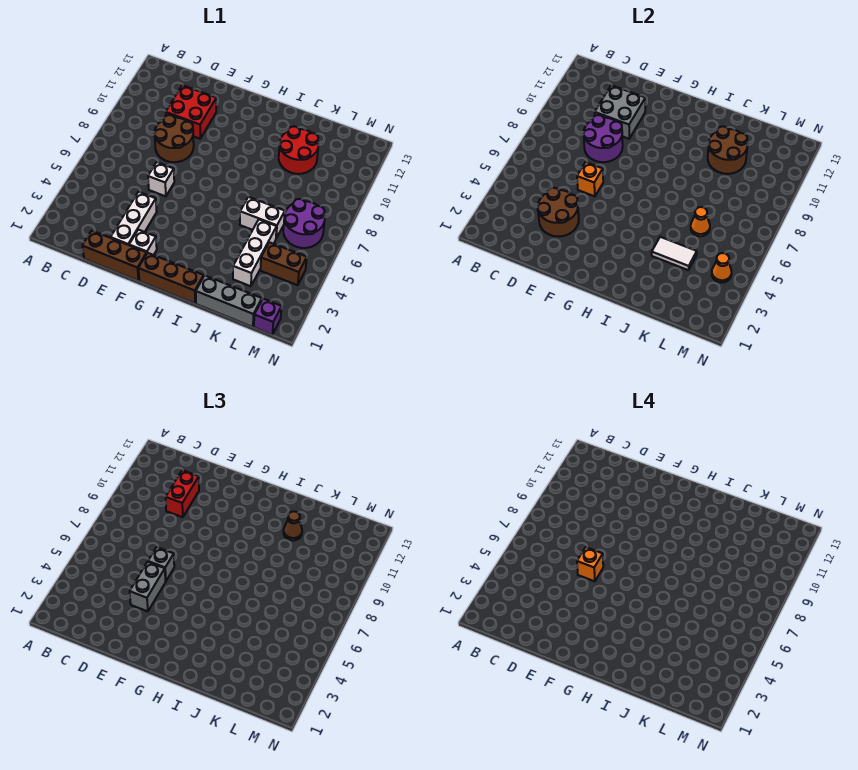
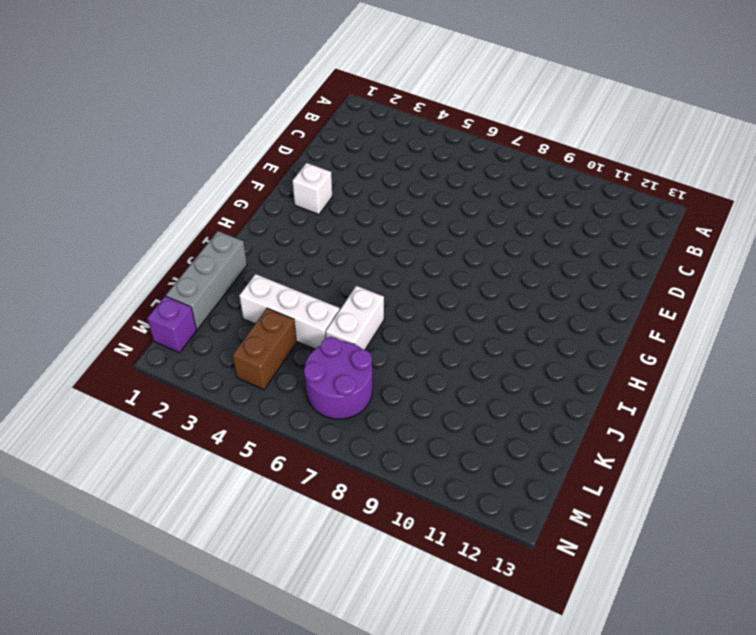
none -> brown 1x3 brick [82,231,147,281]
none -> brown 2x2 round brick [155,115,194,162]
none -> red 2x2 brick [166,85,216,139]

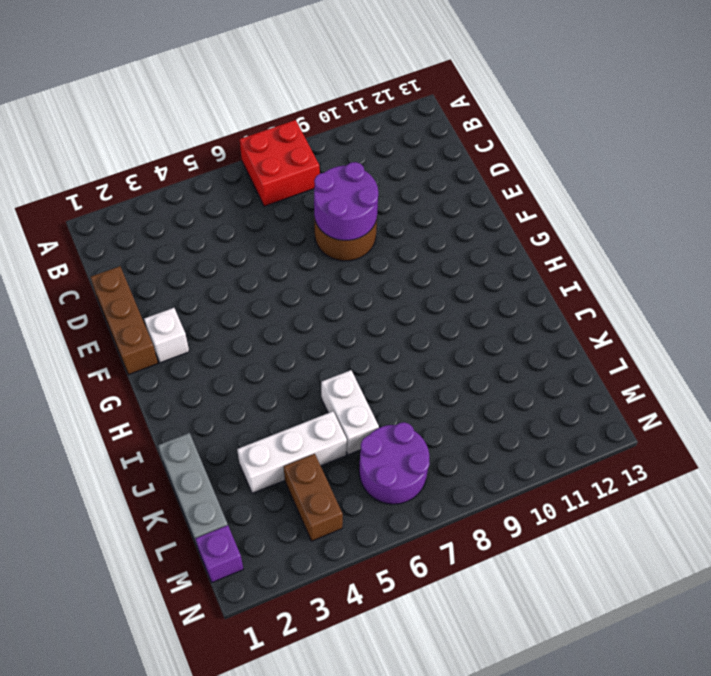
red 2x2 brick [240,120,320,206] -> red 2x2 brick moved to [166,85,216,139]
none -> white 1x3 brick [111,192,157,245]
none -> white 1x1 brick [148,162,174,196]
none -> brown 1x3 brick [138,253,204,304]

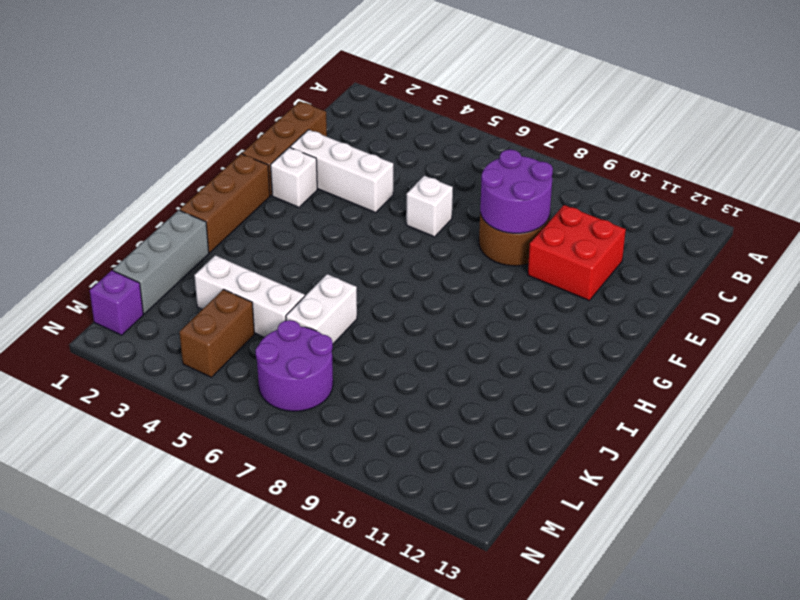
none -> red 2x2 round brick [279,126,318,174]
none -> brown 2x2 round brick [538,188,579,237]
none -> grey 2x2 brick [595,85,645,139]

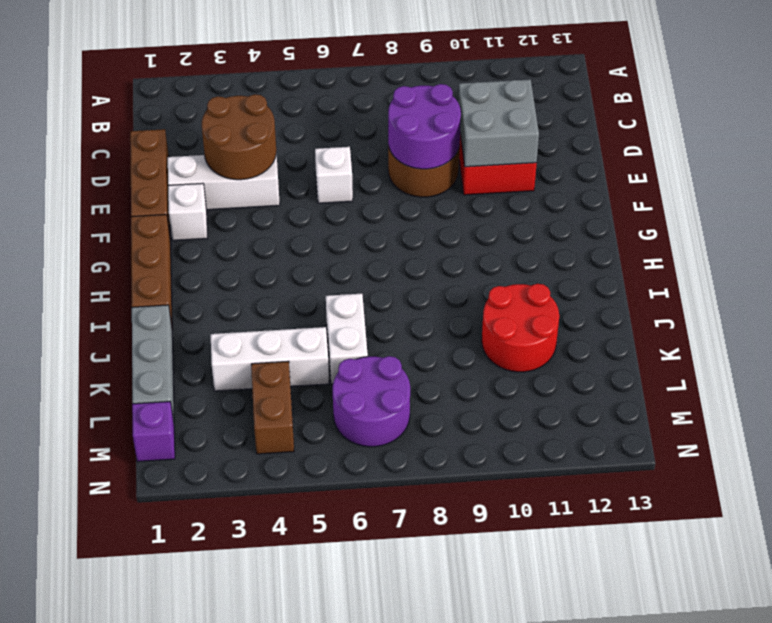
none -> orange 1x1 brick [577,162,603,196]
none -> white 1x2 tile [652,237,697,270]
none -> brown 2x2 round brick [708,126,747,174]

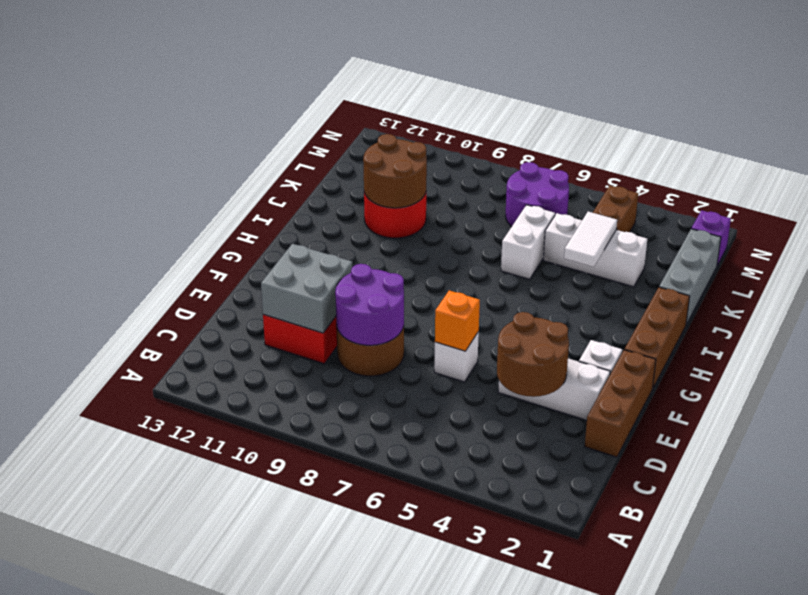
none -> orange 1x1 cone [691,207,710,236]
none -> orange 1x1 cone [712,253,732,282]
none -> red 1x2 brick [166,470,199,517]

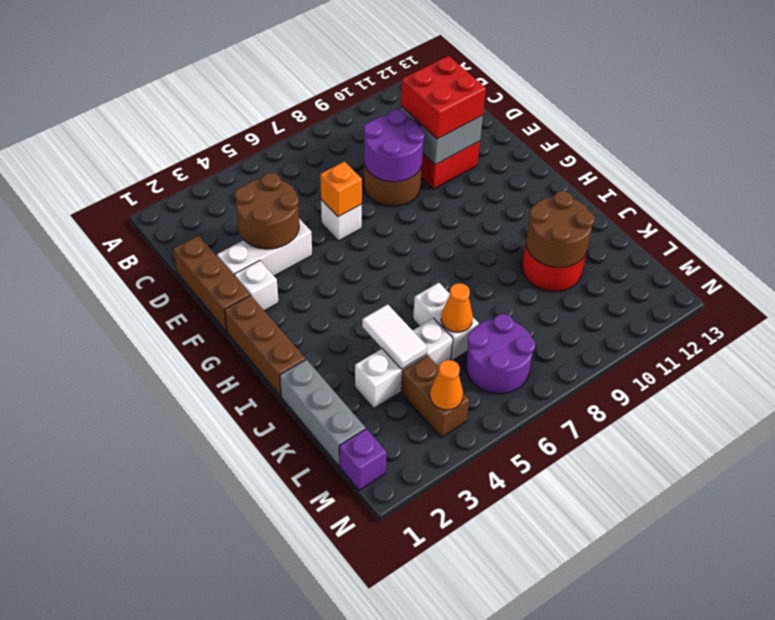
red 2x2 brick [401,56,486,139] -> red 1x2 brick [166,470,199,517]
none -> grey 1x2 brick [130,562,165,611]
none -> grey 1x1 brick [148,547,174,581]
none -> brown 1x1 cone [283,511,302,540]

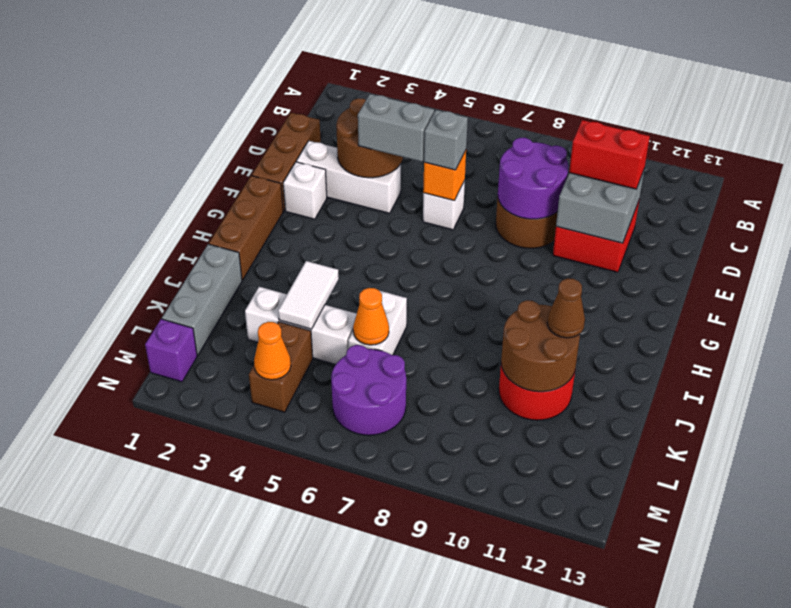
none -> orange 1x1 brick [577,547,603,581]

